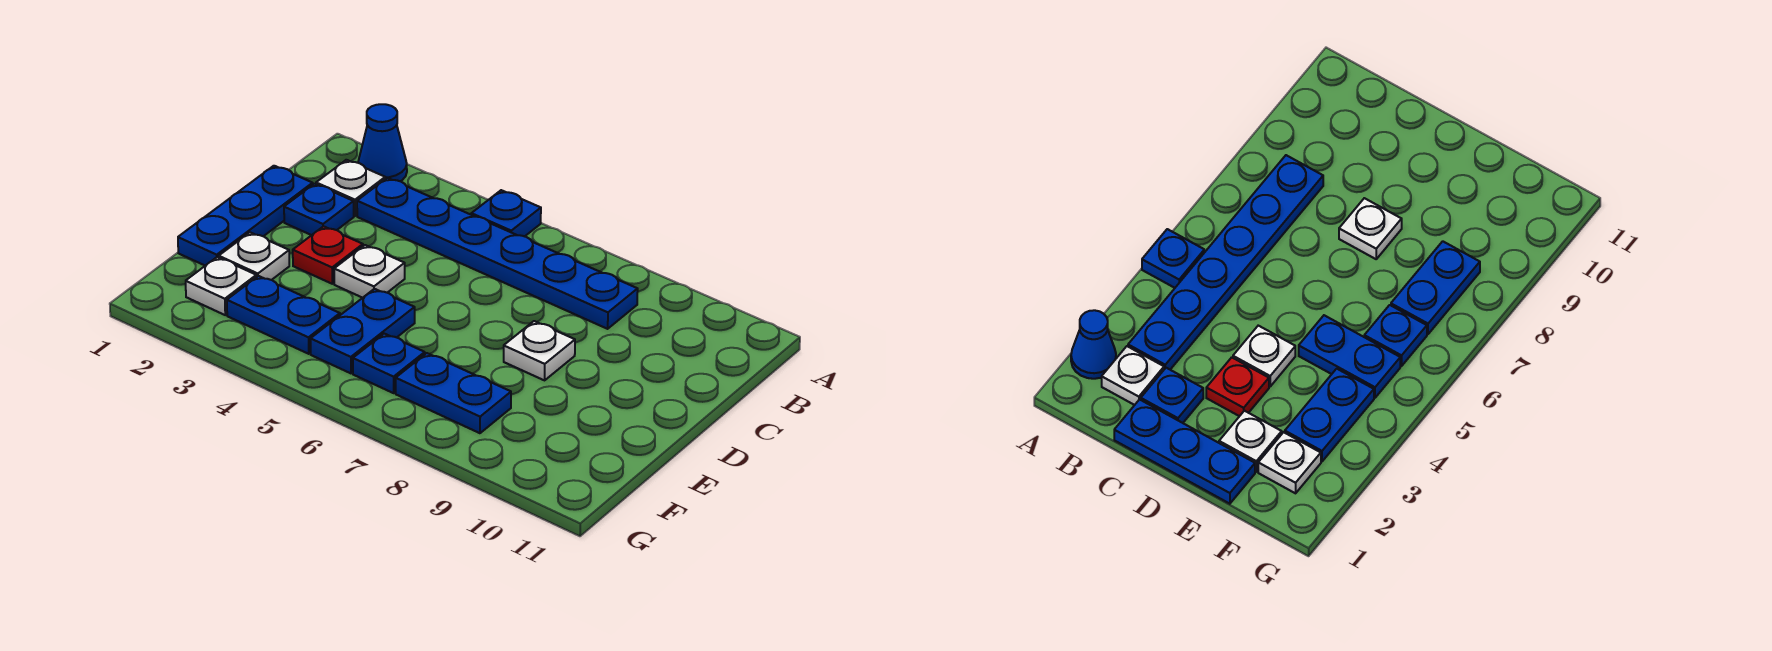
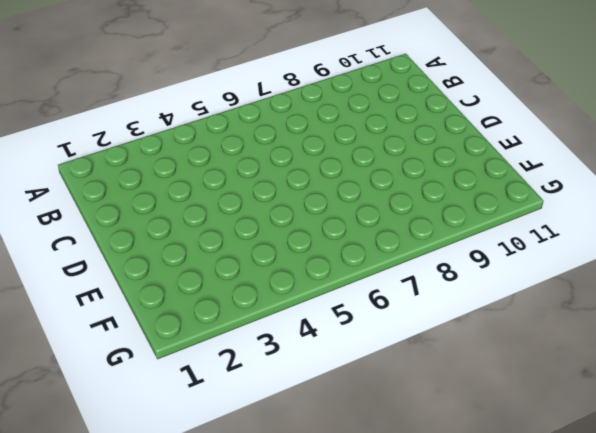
none -> blue 1x1 cone [358,104,407,181]
none -> blue 1x1 plate [471,190,541,236]
none -> white 1x1 plate [316,160,385,216]

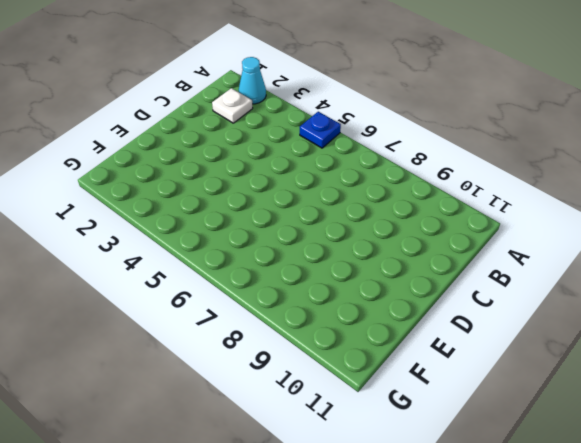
cyan 1x1 cone [239,57,266,104] -> blue 1x1 cone [358,104,407,181]
none -> blue 1x6 plate [357,178,638,329]
none -> blue 1x3 plate [178,166,313,266]
none -> blue 1x1 plate [284,184,354,235]

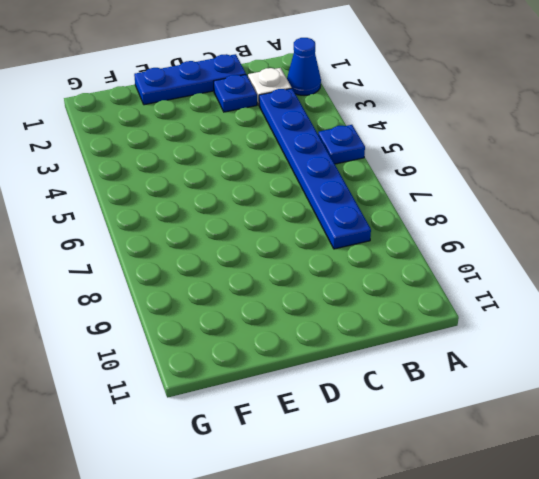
none -> red 1x1 plate [293,226,363,284]
none -> white 1x1 plate [334,245,405,298]
none -> white 1x1 plate [504,321,575,380]

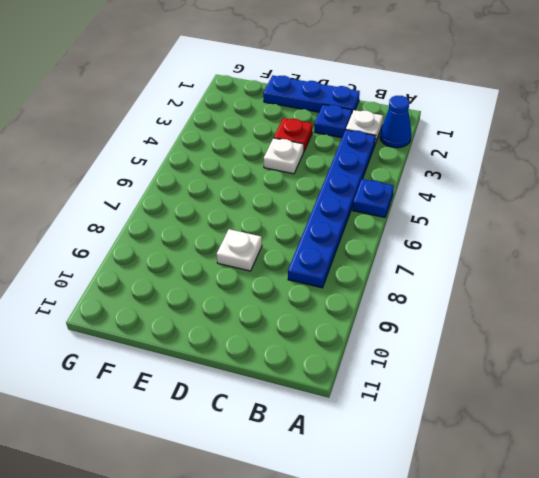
none -> white 1x1 plate [219,232,289,280]
none -> blue 1x2 plate [311,289,415,373]
none -> white 1x1 plate [186,257,256,315]

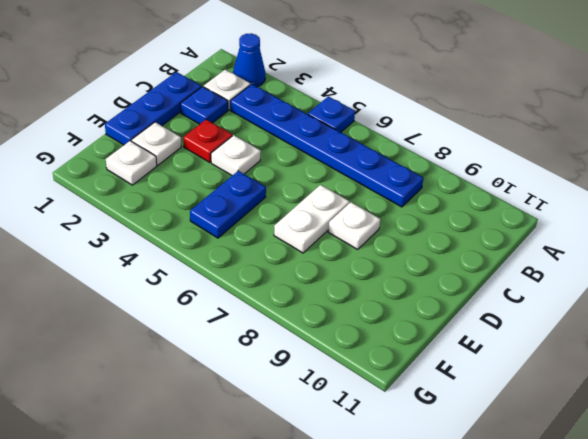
white 1x2 plate [274,185,349,253] -> none
none -> blue 1x2 plate [227,276,340,354]
none -> blue 1x1 plate [353,334,425,393]
none -> blue 1x2 plate [396,353,511,433]

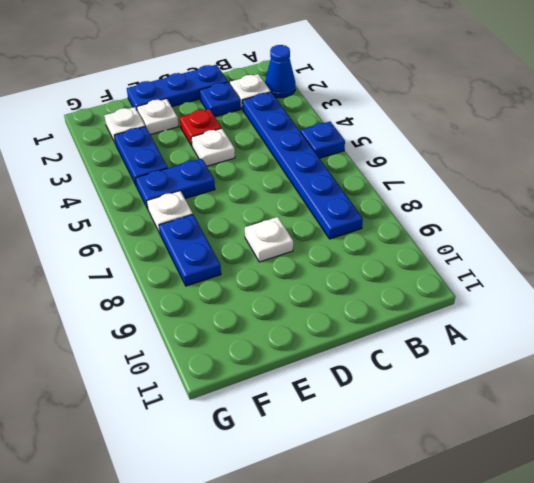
white 1x1 plate [147,191,193,233] -> blue 1x1 plate [353,334,425,393]

